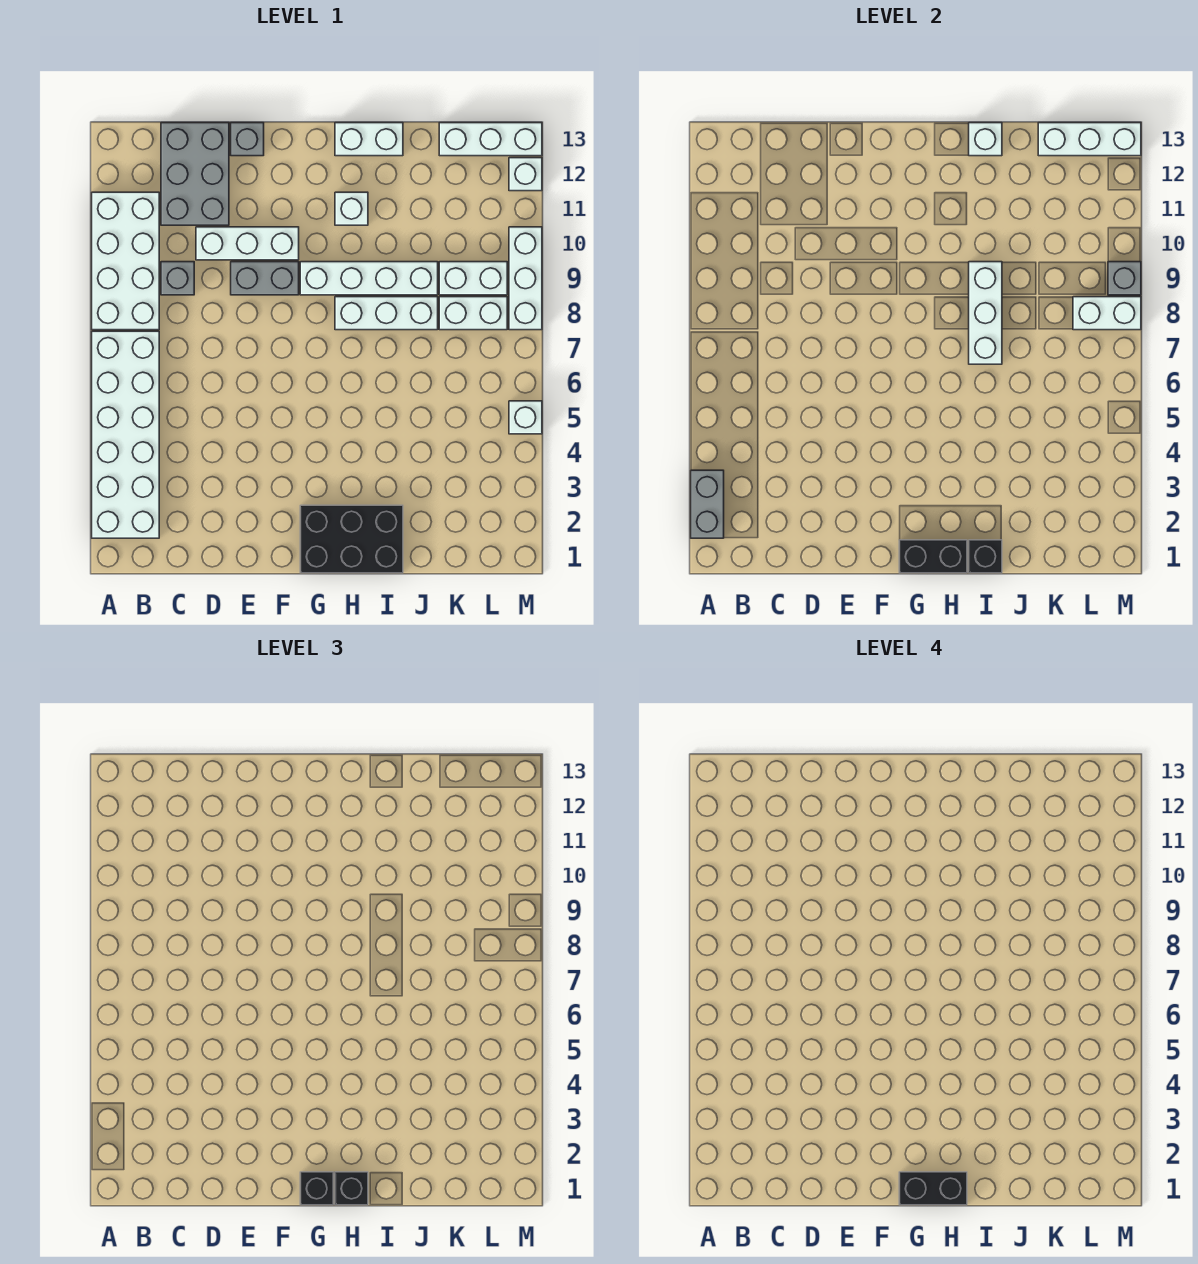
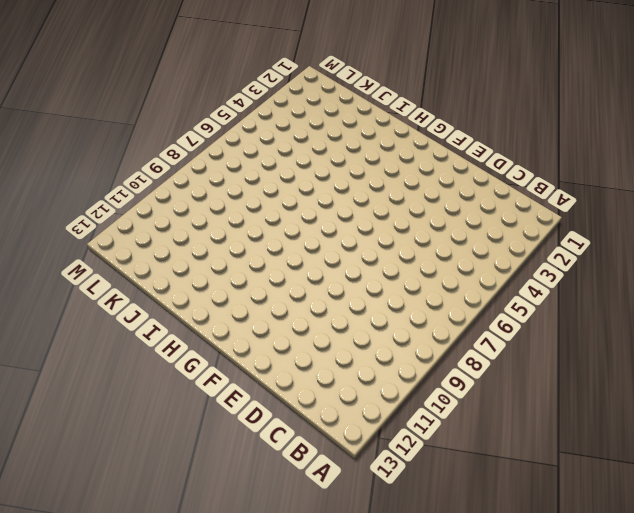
none -> white 2x6 brick [92,331,159,538]
none -> white 2x4 brick [92,192,159,330]
none -> grey 1x1 brick [161,262,194,295]

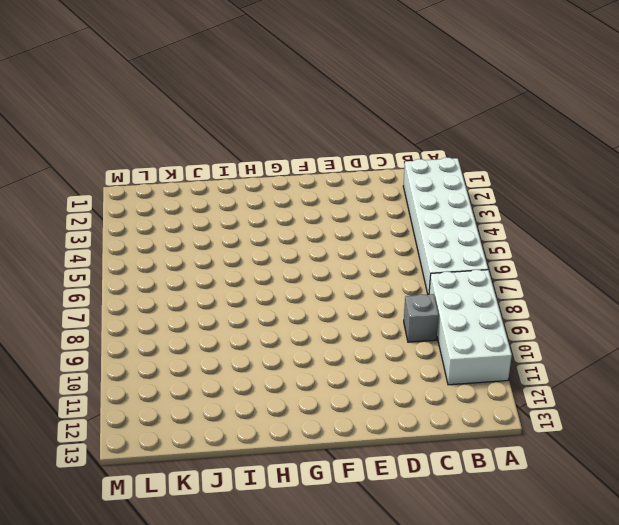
none -> grey 2x3 brick [161,123,229,225]
none -> white 1x3 brick [196,227,299,260]
none -> grey 1x2 brick [231,262,299,295]

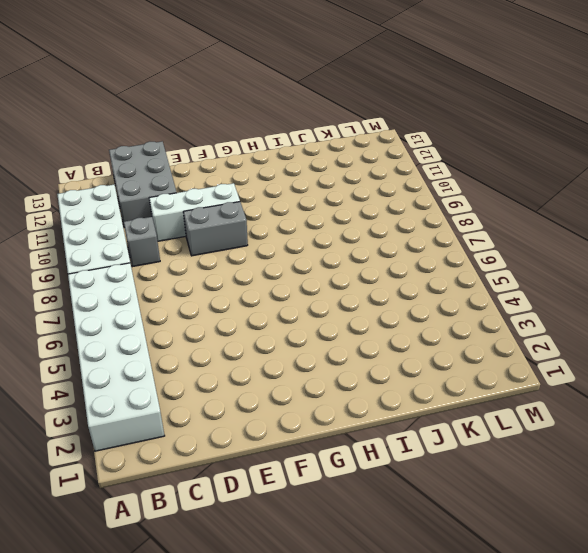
none -> grey 1x1 brick [231,123,264,156]
none -> black 2x3 brick [300,505,403,573]
none -> white 1x4 brick [300,262,438,295]

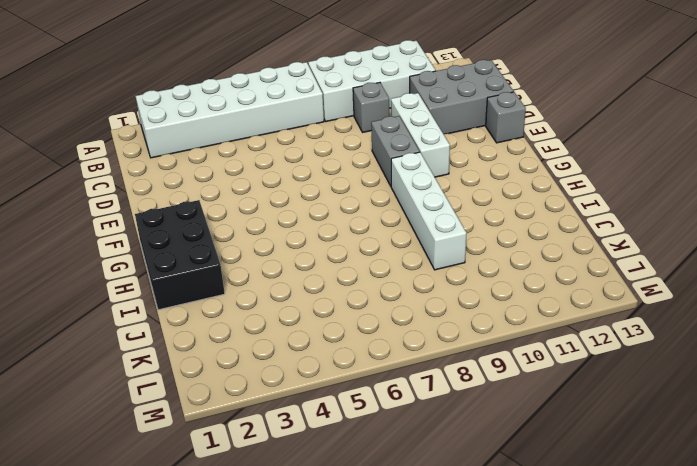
none -> white 1x3 brick [335,297,438,330]
none -> white 1x1 brick [335,192,368,225]
none -> white 1x2 brick [335,123,403,156]

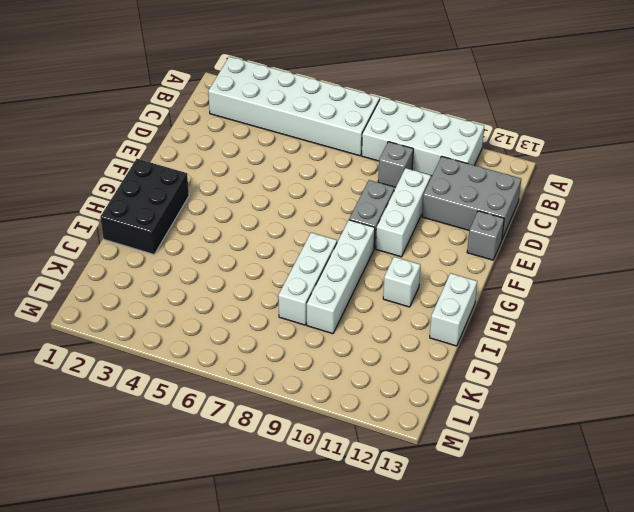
none -> white 1x2 brick [439,297,507,330]
none -> white 1x2 brick [439,262,507,295]
none -> white 1x3 brick [439,123,542,156]

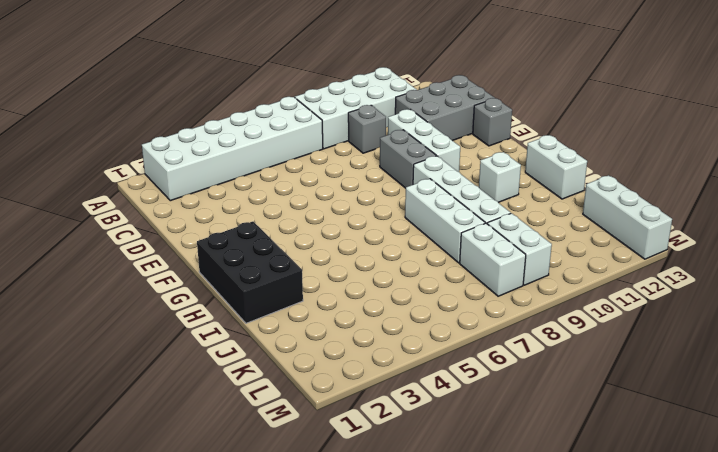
none -> white 1x1 brick [509,401,542,434]
none -> white 1x3 brick [509,227,542,330]
none -> white 1x1 brick [509,158,542,191]

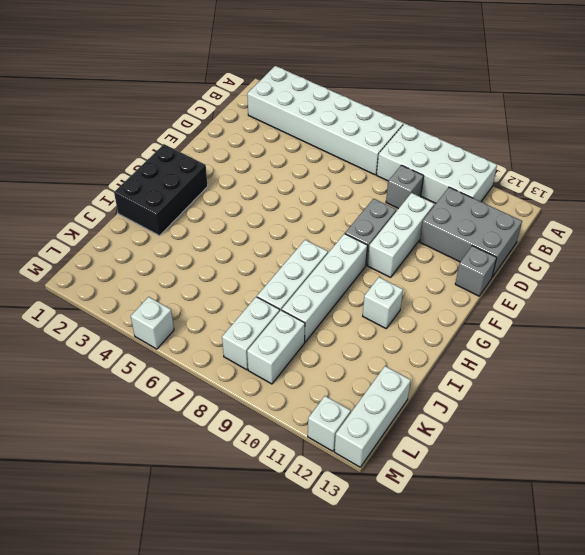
none -> white 1x2 brick [335,123,403,156]
none -> white 1x3 brick [509,227,542,330]
none -> grey 1x2 brick [691,470,724,538]

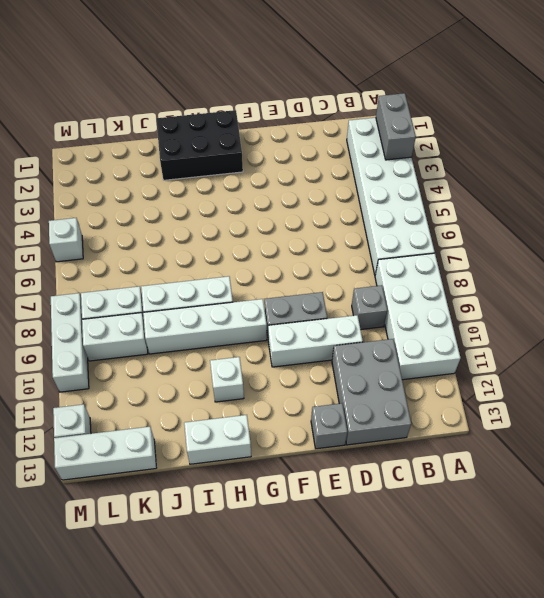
none -> black 1x2 brick [899,540,967,573]
none -> black 1x1 brick [969,540,1002,573]
none -> white 1x3 brick [969,262,1002,364]

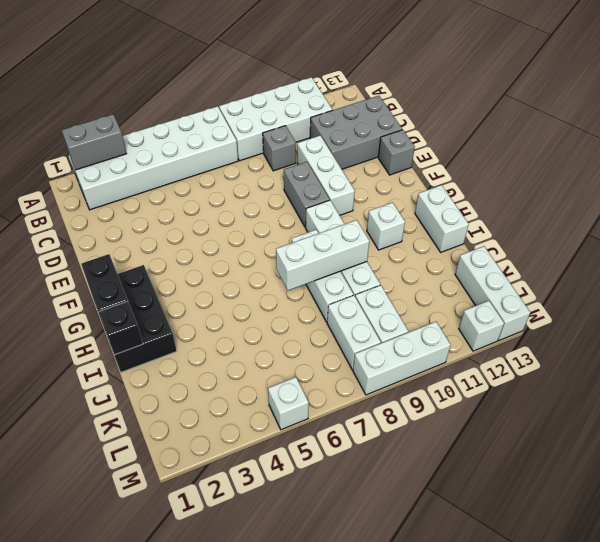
none -> white 1x1 brick [969,123,1002,156]
none -> white 1x3 brick [1038,123,1141,156]
none -> white 1x2 brick [1073,297,1141,330]

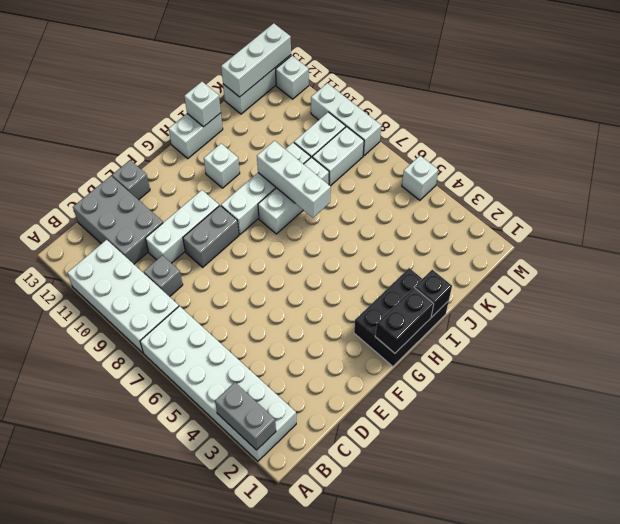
none -> white 1x2 brick [1073,297,1141,330]
none -> grey 1x1 brick [1108,262,1141,295]
none -> black 1x1 brick [300,1172,333,1205]

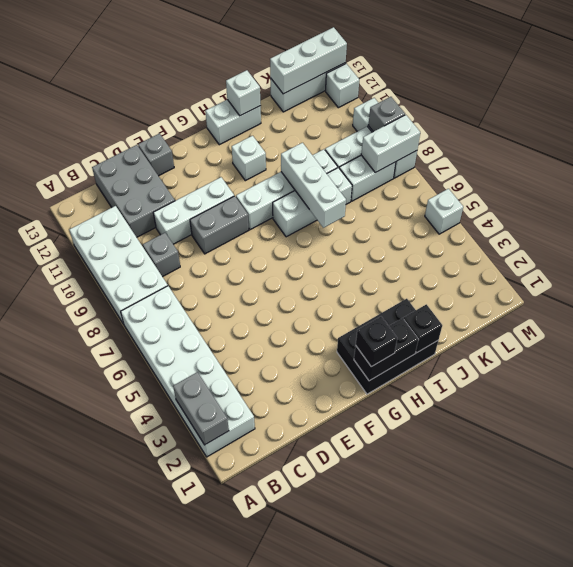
none -> black 1x1 brick [335,1172,368,1205]
none -> black 1x2 brick [899,1172,967,1205]

